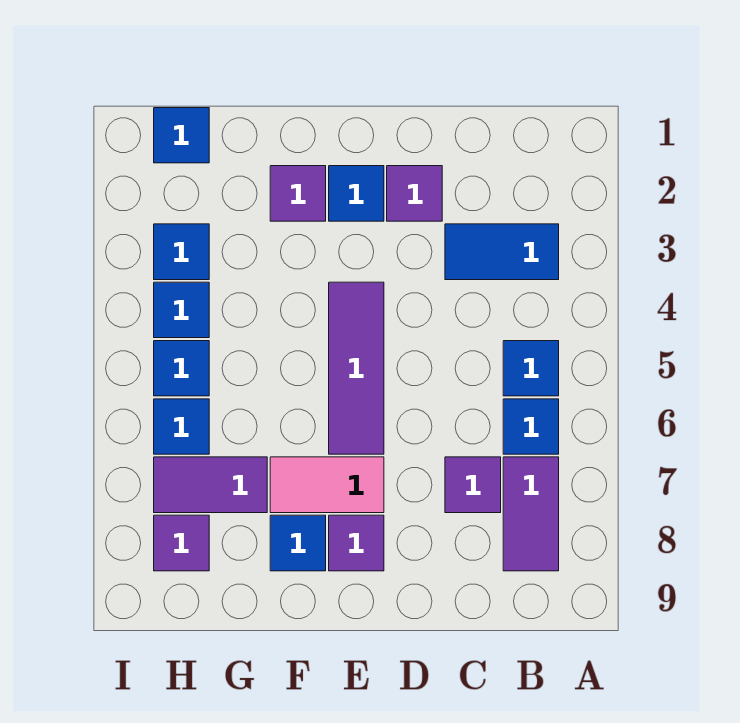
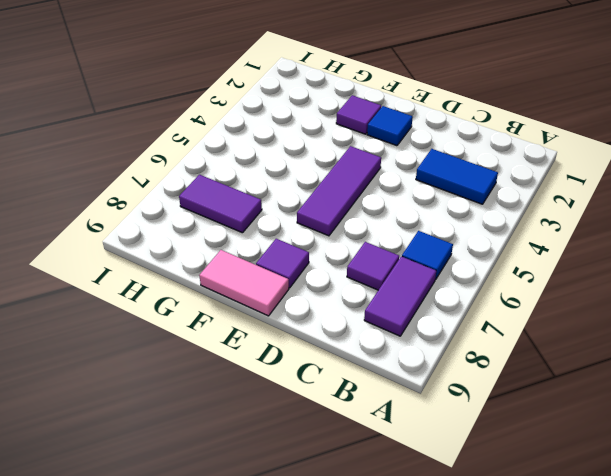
pink 1x2 tile [199,250,289,316] -> pink 1x2 tile moved to [270,457,384,513]
none -> blue 1x1 tile [503,341,559,396]
none -> purple 1x1 tile [387,166,442,221]
none -> blue 1x1 tile [270,515,326,571]

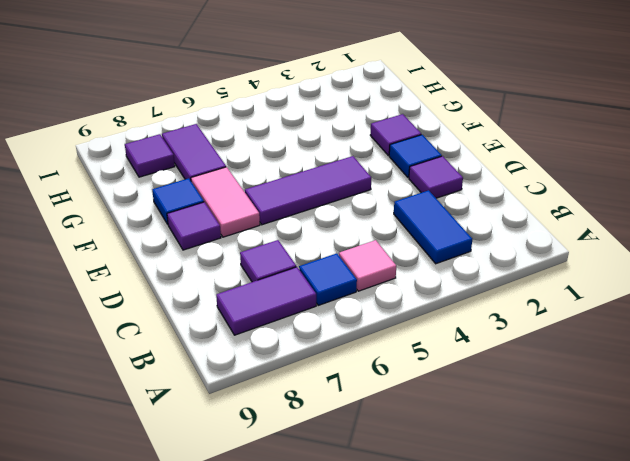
pink 1x1 tile [339,240,396,291] -> blue 1x1 tile [503,341,559,396]
none -> blue 1x1 tile [154,108,209,163]
none -> blue 1x1 tile [154,224,209,280]
none -> blue 1x1 tile [154,282,209,338]

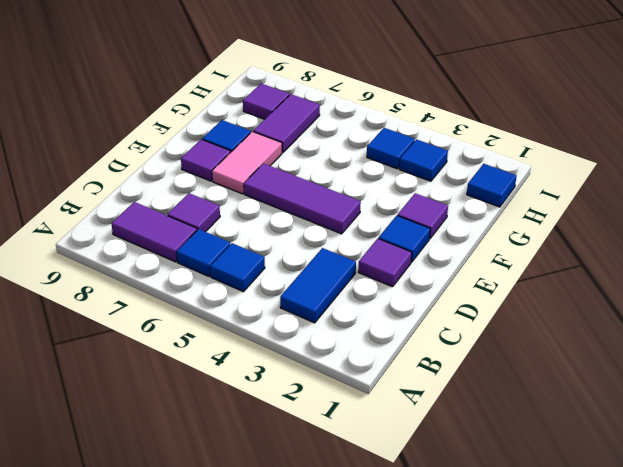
none -> blue 1x1 tile [154,341,209,396]
none -> blue 1x1 tile [154,399,209,454]

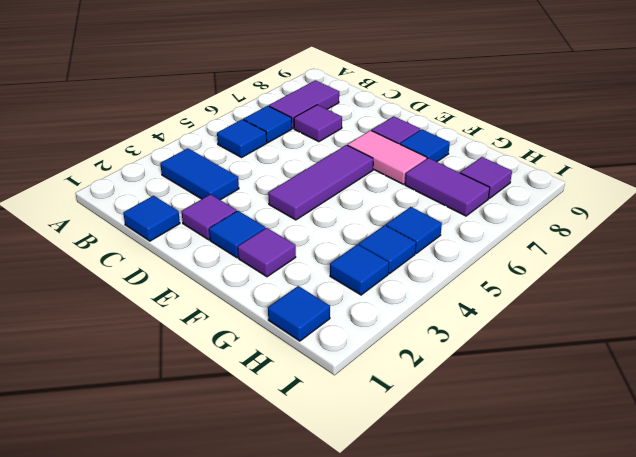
blue 1x1 tile [123,196,180,241] -> blue 1x1 tile moved to [154,399,209,454]

